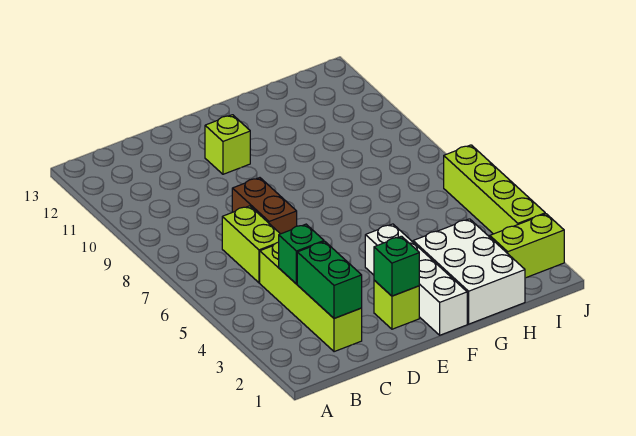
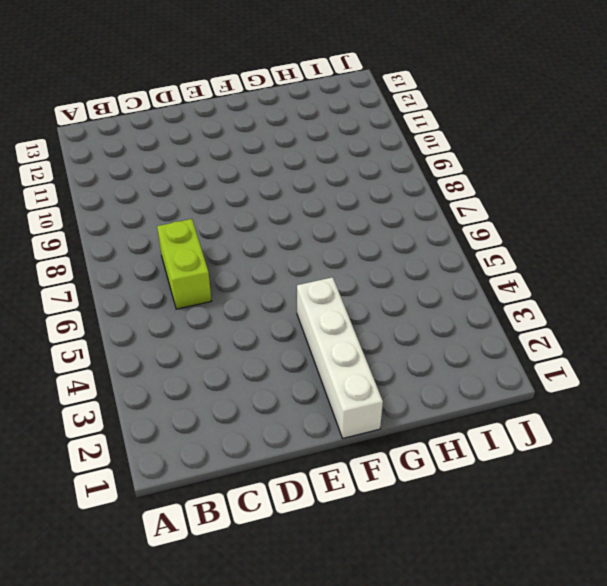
none -> lime 1x4 brick [260,242,362,352]
none -> brown 1x2 brick [232,178,297,234]
none -> lime 1x1 brick [374,280,419,329]

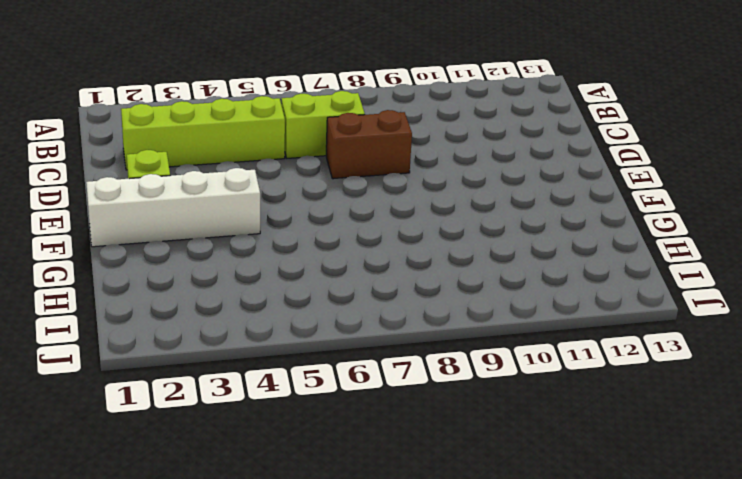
none -> lime 1x1 brick [205,115,250,174]
none -> white 2x3 brick [413,219,525,324]
none -> lime 1x2 brick [490,214,564,278]

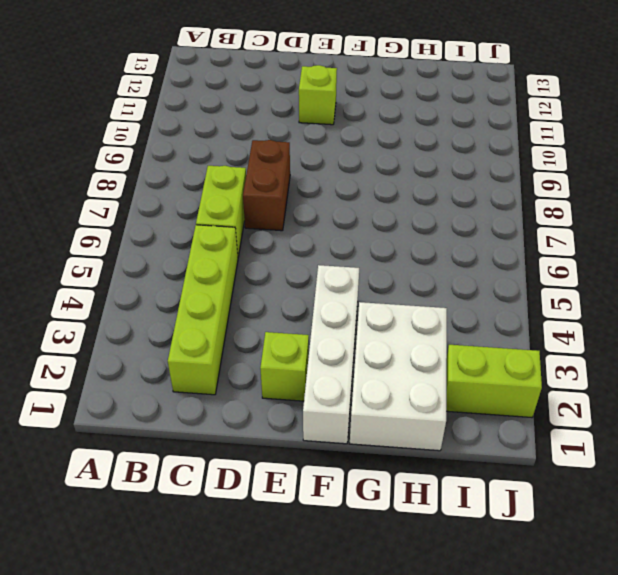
none -> lime 1x4 brick [444,145,545,234]
none -> green 1x2 brick [297,241,362,318]
none -> green 1x1 brick [279,224,324,284]

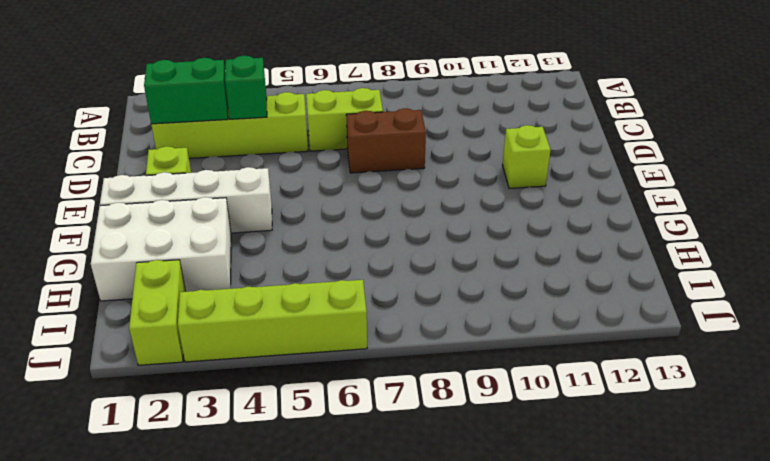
none -> green 1x1 brick [374,236,419,296]

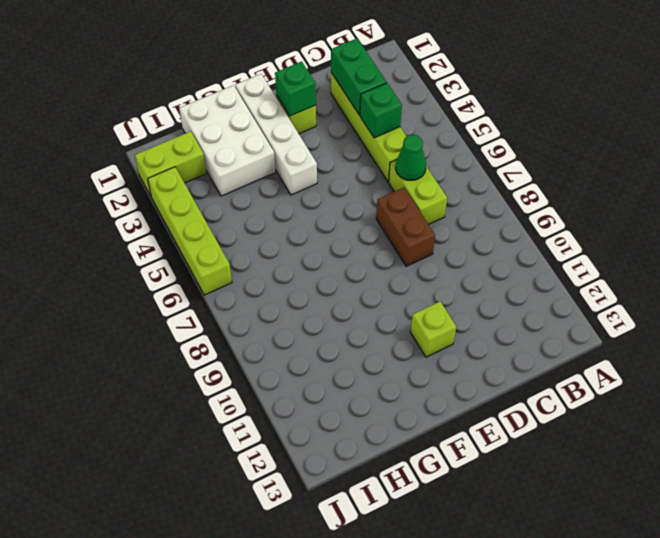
green 1x1 cone [396,134,426,180] -> none

